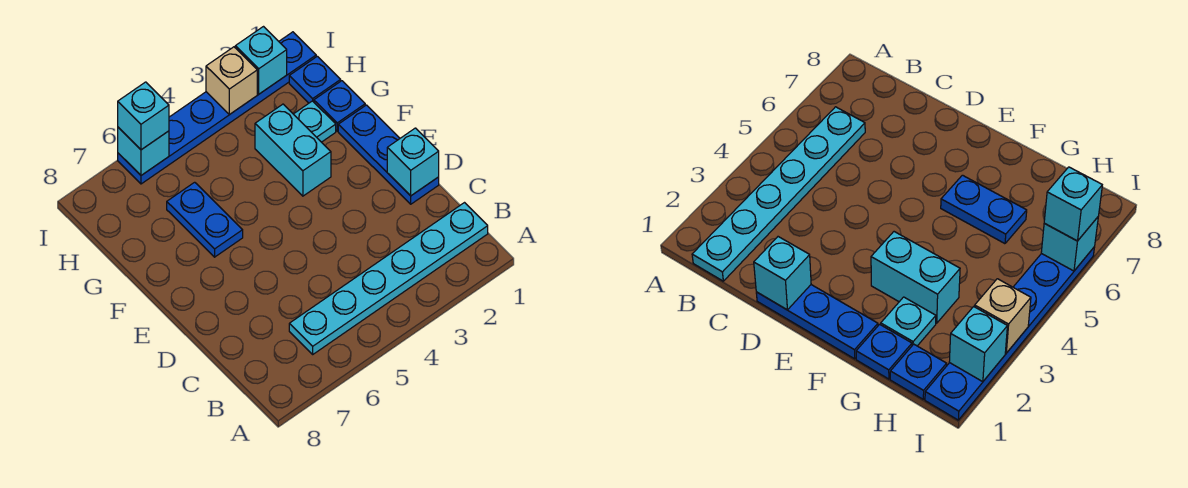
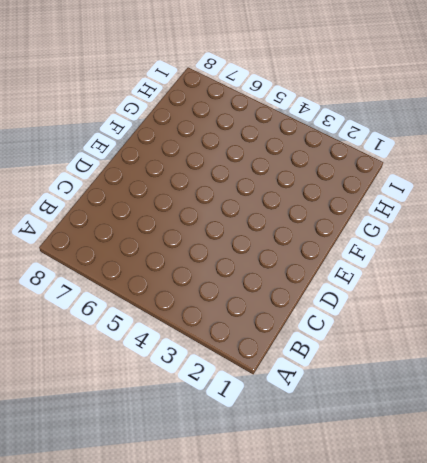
none -> cyan 1x6 plate [289,203,488,354]
none -> blue 1x3 plate [338,105,439,204]
none -> cyan 1x2 brick [255,104,331,196]

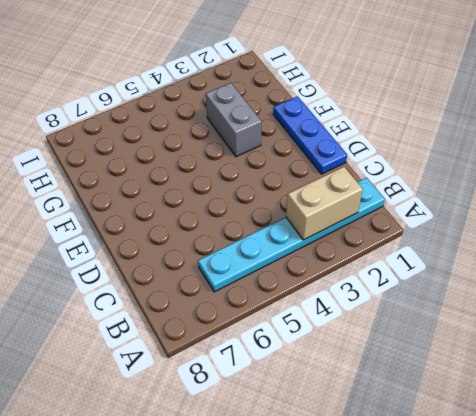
tan 1x2 brick [286,167,363,240] -> none
grey 1x2 brick [206,83,262,157] -> cyan 1x2 brick [255,104,331,196]
none -> blue 1x2 plate [167,182,243,257]
none -> blue 1x1 plate [314,81,365,131]
none -> cyan 1x1 plate [294,101,336,142]

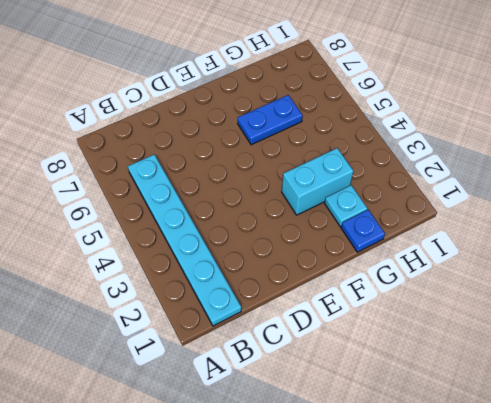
none -> blue 1x3 plate [338,105,439,204]
none -> blue 1x1 plate [289,56,341,103]
none -> blue 1x6 plate [118,32,316,184]

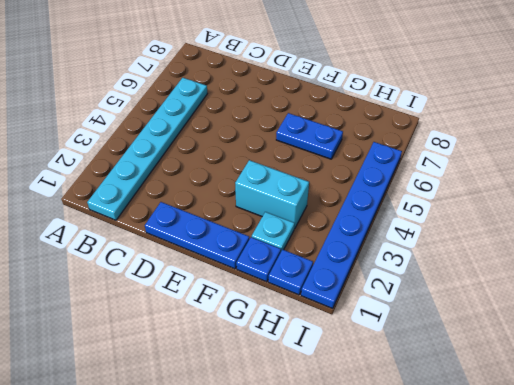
none -> cyan 1x1 brick [387,128,439,196]
none -> cyan 1x1 brick [235,27,287,94]
none -> tan 1x1 brick [206,47,257,115]

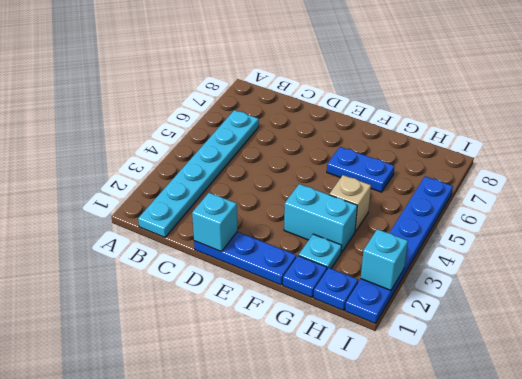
tan 1x1 brick [329,175,371,232] -> tan 1x1 brick moved to [206,47,257,115]
none -> cyan 1x1 brick [118,127,169,175]
none -> cyan 1x1 brick [118,82,169,150]

